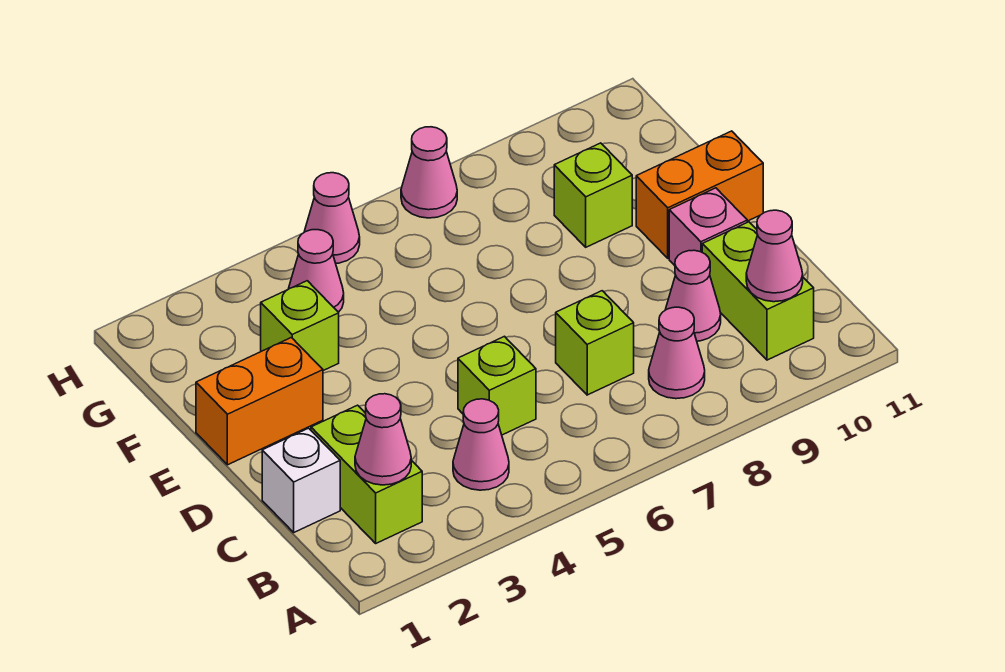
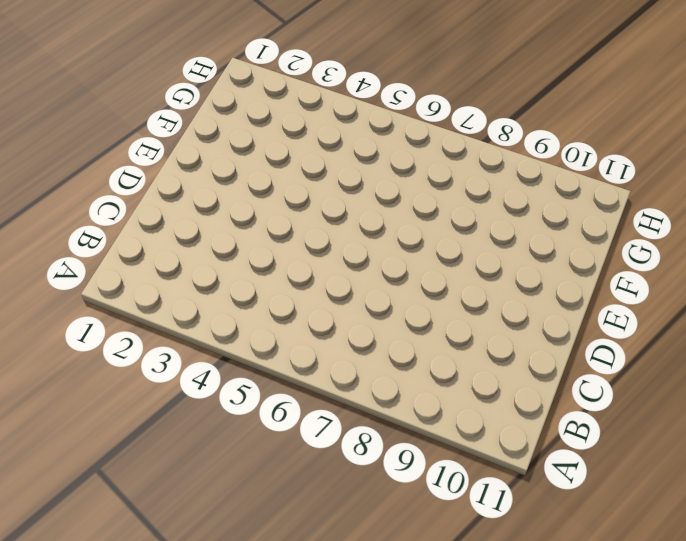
none -> lime 1x2 brick [311,405,422,543]
none -> pink 1x1 cone [453,399,509,490]
none -> pink 1x1 cone [649,307,705,399]

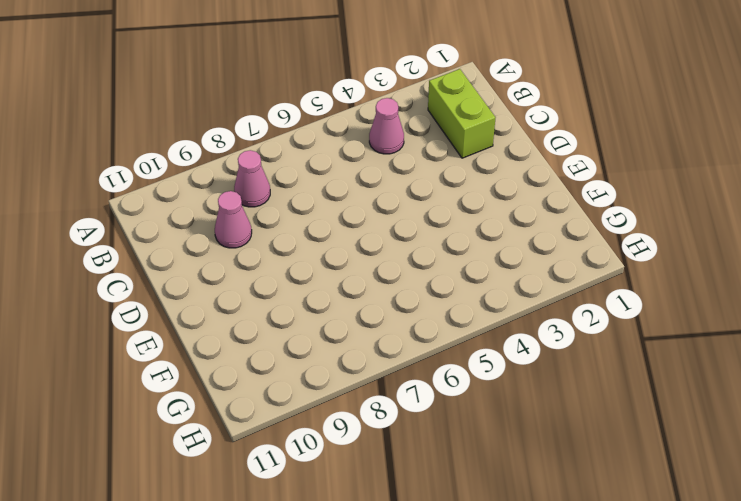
none -> lime 1x2 brick [702,222,814,360]
none -> white 1x1 brick [262,428,340,532]
none -> lime 1x1 brick [458,336,536,435]

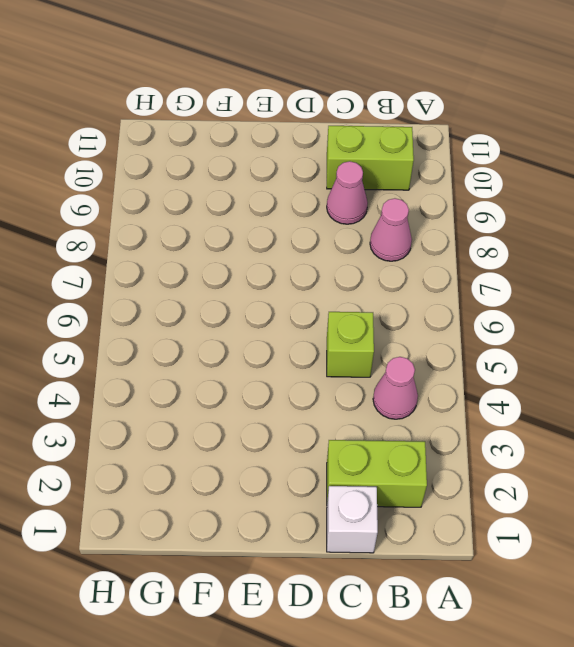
none -> lime 1x1 brick [556,291,634,395]
none -> pink 1x1 brick [669,188,747,266]
none -> orange 1x2 brick [196,338,323,465]

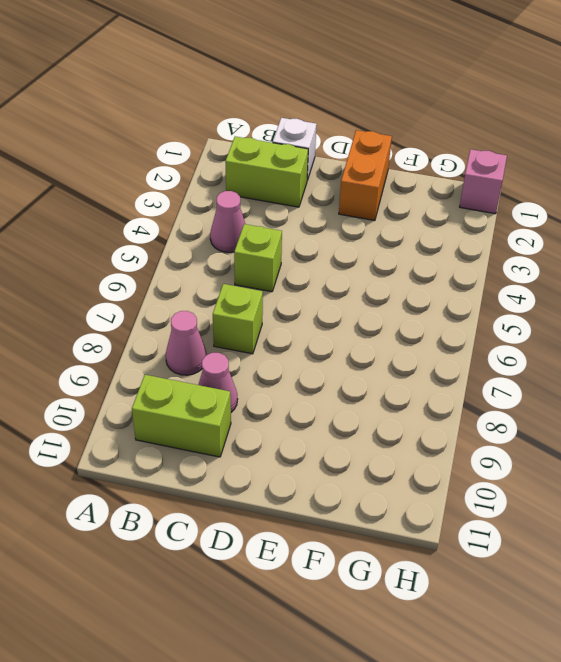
pink 1x1 brick [460,149,507,214] -> pink 1x1 brick moved to [669,188,747,266]
none -> orange 1x2 brick [636,131,763,258]
none -> lime 1x1 brick [261,281,339,371]
none -> lime 1x1 brick [554,143,632,247]

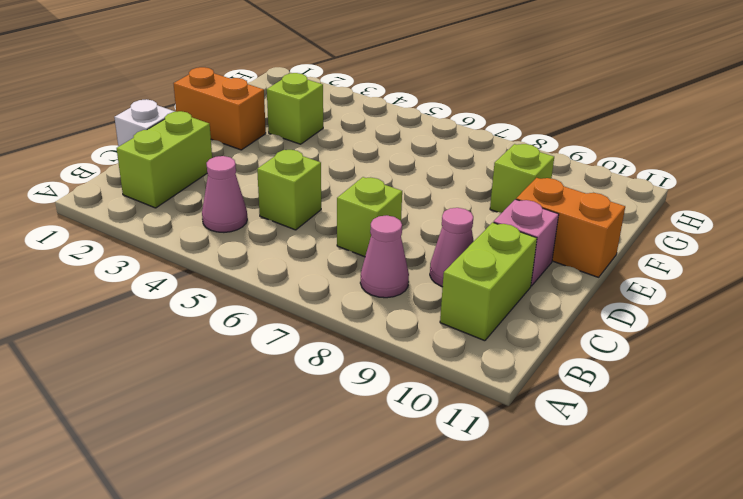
none -> pink 1x1 cone [289,230,344,312]
none -> pink 1x1 cone [304,173,360,263]
none -> pink 1x1 cone [401,127,457,218]

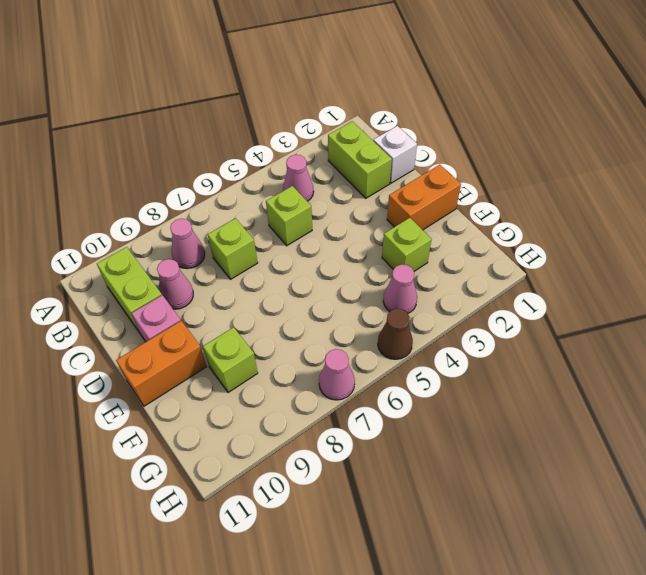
brown 1x1 cone [378,309,413,359] -> pink 1x1 cone [304,173,360,263]
none -> pink 1x1 cone [355,394,411,485]
none -> pink 1x1 cone [746,210,803,302]

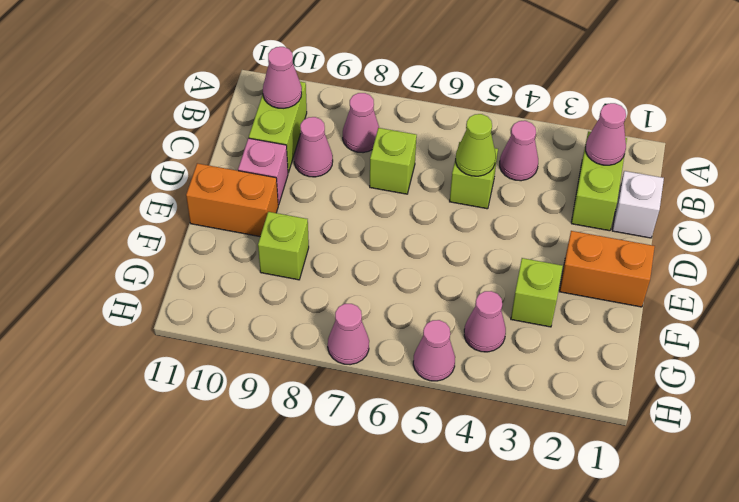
lime 1x1 cone [456,114,496,176] -> none

